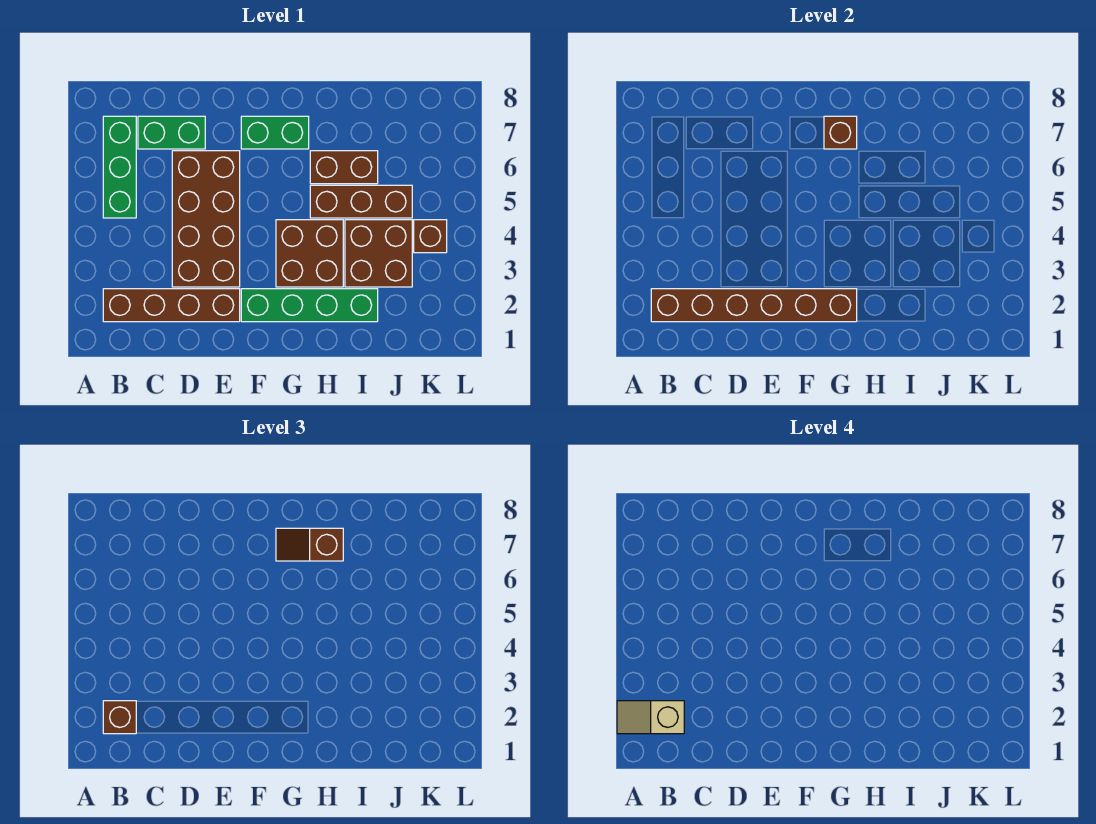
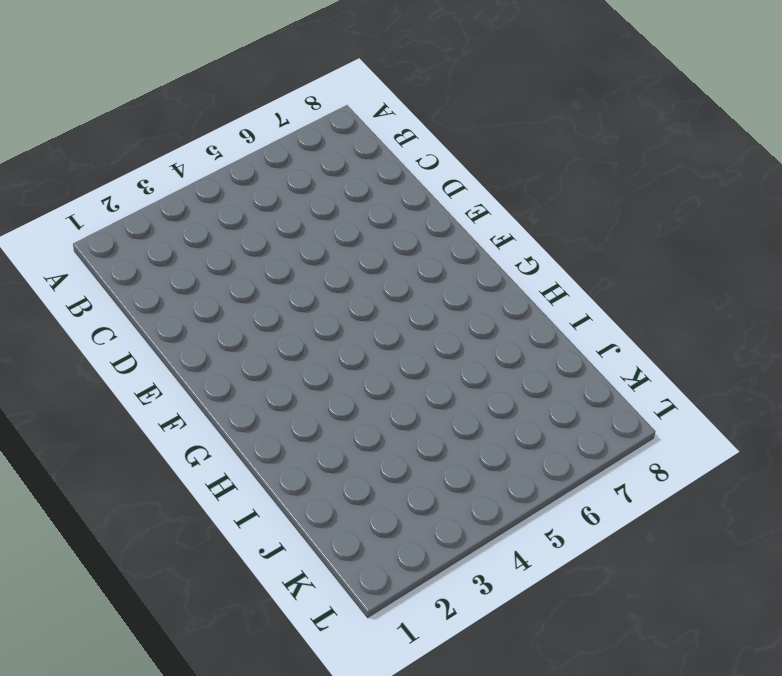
none -> brown 1x4 brick [103,289,240,322]
none -> green 1x3 brick [103,116,136,218]
none -> green 1x2 brick [138,116,205,149]

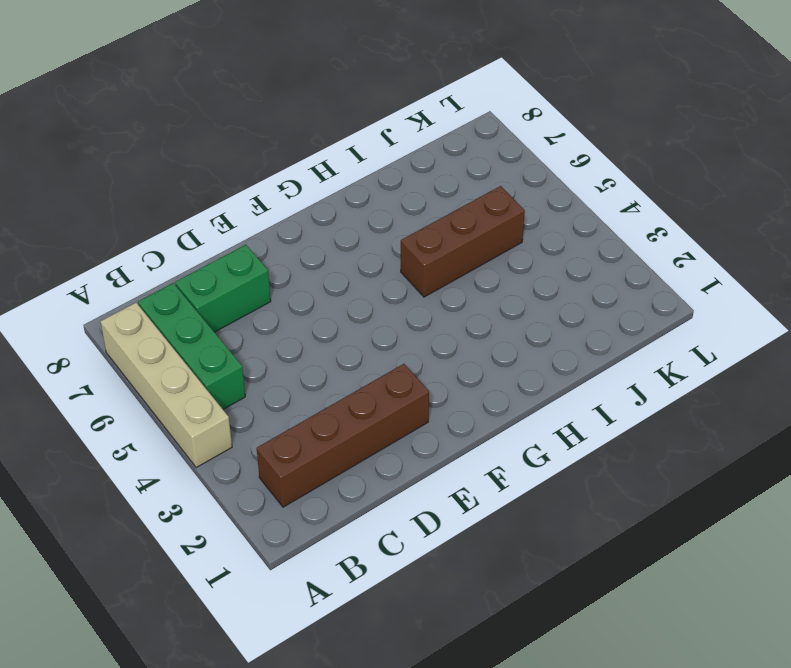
tan 1x4 brick [100,303,232,468] -> none
none -> brown 2x4 brick [172,151,240,287]
none -> green 1x4 brick [241,289,378,322]
none -> green 1x2 brick [241,116,309,149]

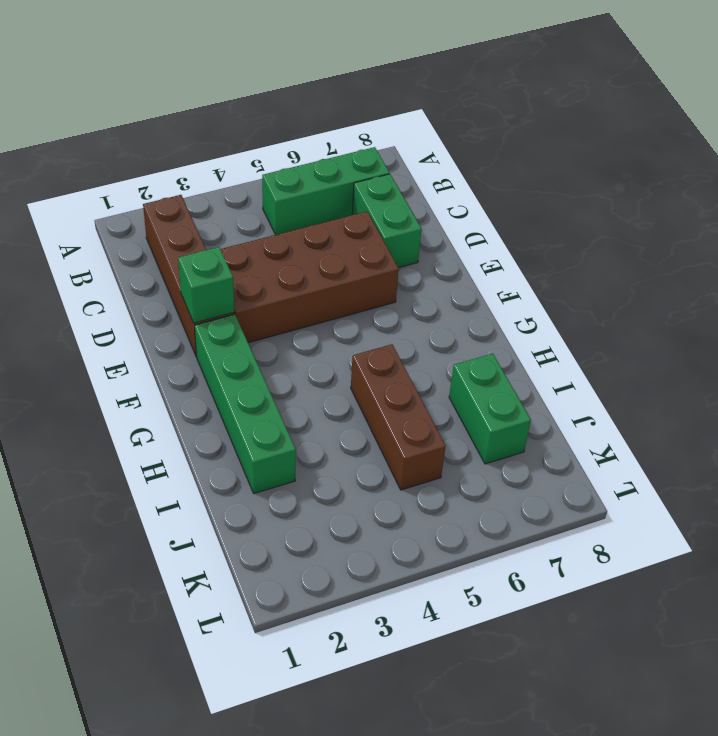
green 1x1 brick [178,247,234,323] -> brown 1x6 brick [651,289,857,322]
green 1x2 brick [449,353,531,464] -> green 1x2 brick moved to [241,116,309,149]
none -> brown 2x2 brick [276,220,343,287]
none -> brown 1x2 brick [310,151,378,184]
none -> brown 2x2 brick [345,220,412,287]

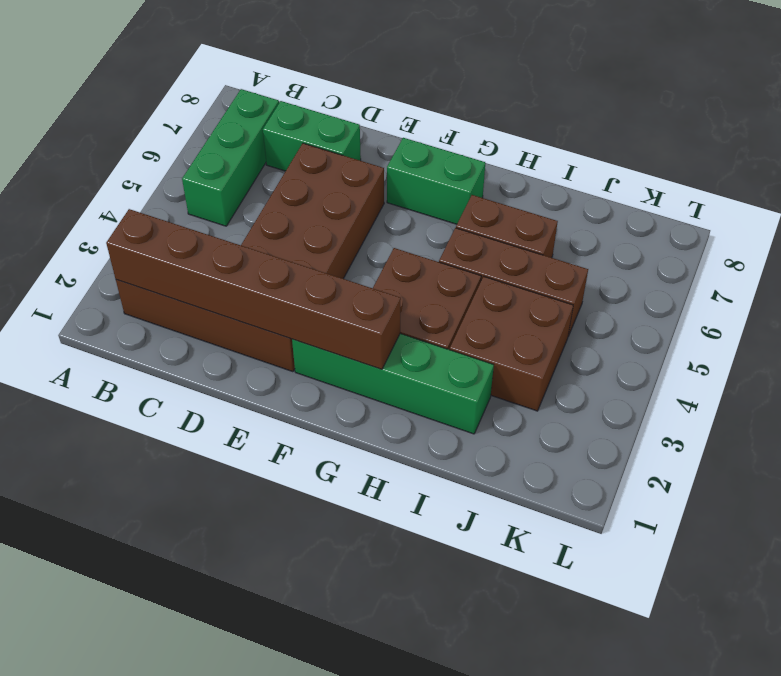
none -> brown 1x1 brick [414,220,447,253]
none -> brown 1x1 brick [824,116,857,149]
none -> brown 1x1 brick [103,701,136,734]

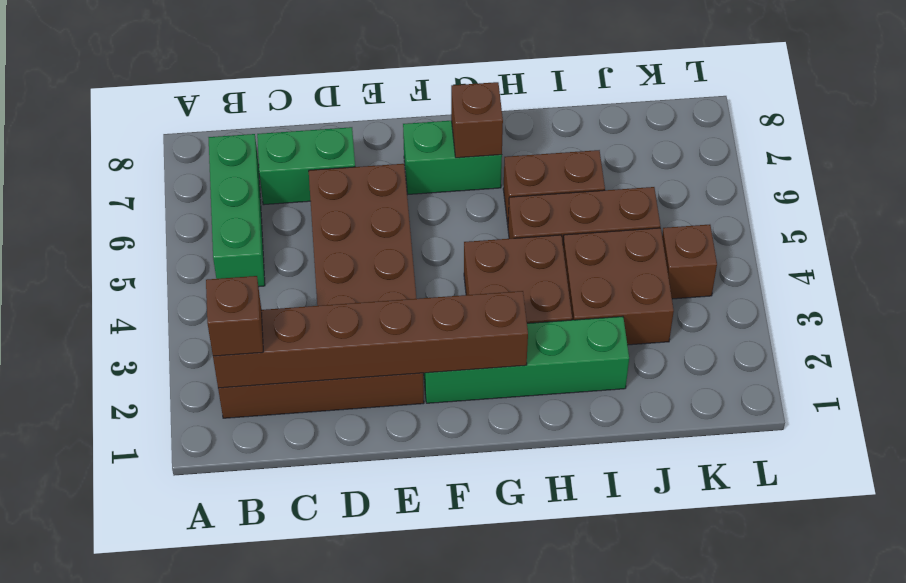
none -> brown 1x2 slope [276,528,343,561]
none -> tan 1x2 slope [617,701,684,734]

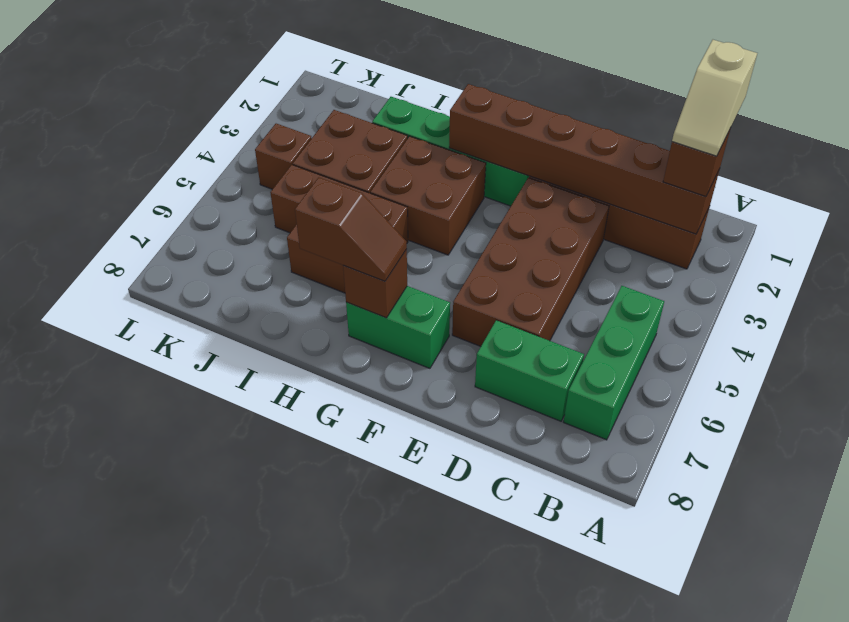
tan 1x2 slope [672,40,757,156] -> tan 1x2 slope turned to [617,701,684,734]

